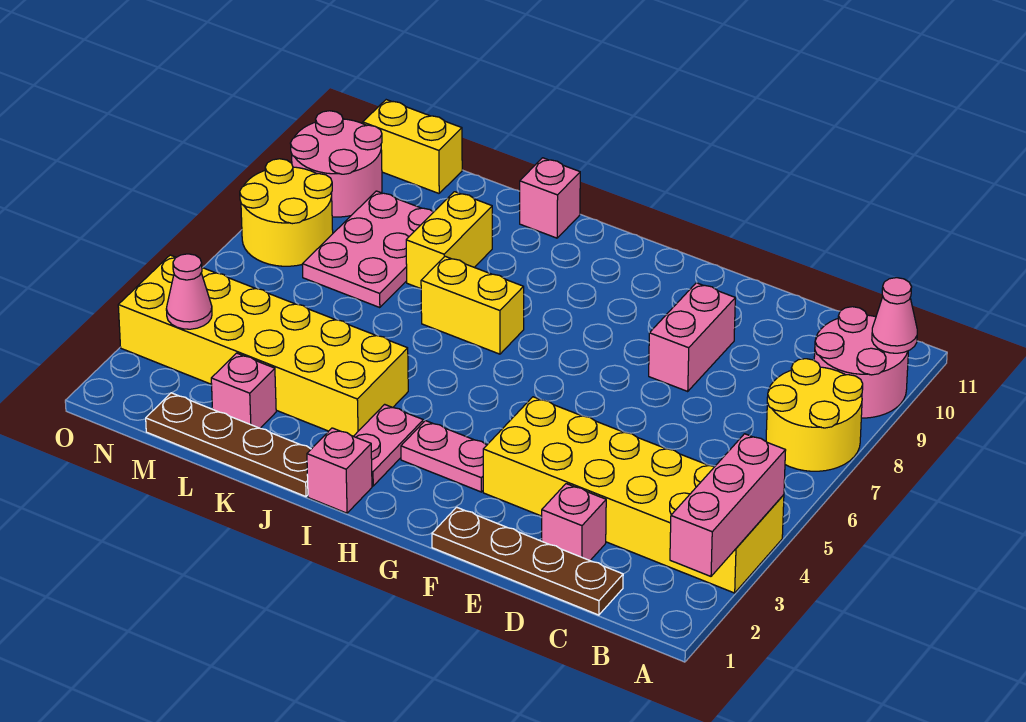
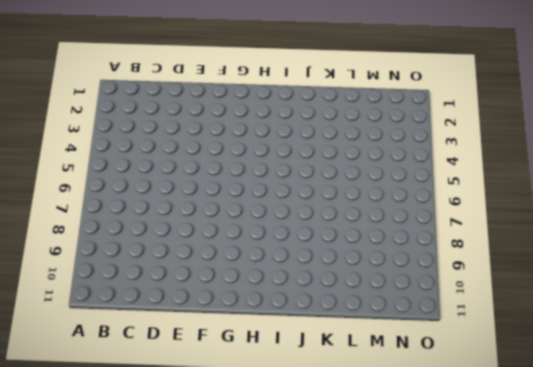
none -> yellow 2x6 brick [483,397,784,593]
none -> yellow 2x2 round brick [766,359,863,471]
none -> pink 2x2 round brick [814,307,908,418]

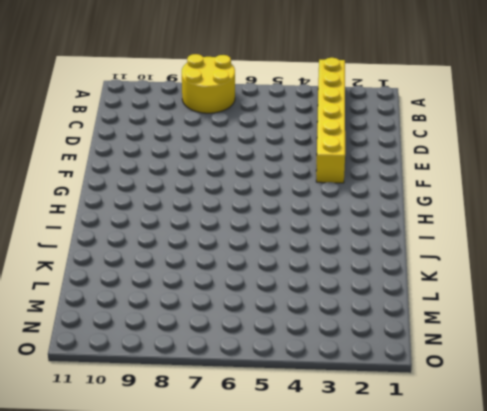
yellow 1x6 brick [316,58,345,183] -> yellow 2x6 brick [483,397,784,593]
none -> pink 2x2 round brick [814,307,908,418]
none -> brown 1x4 plate [432,507,623,615]
none -> pink 1x1 brick [542,484,606,560]

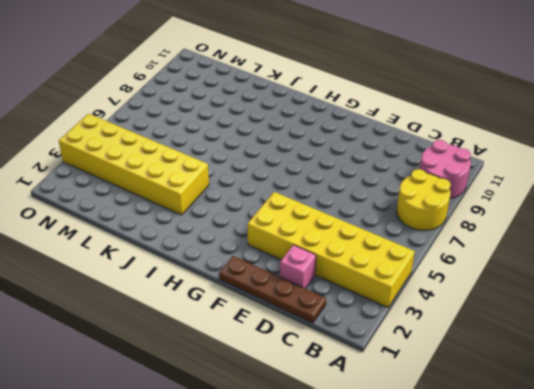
none -> pink 1x2 brick [649,283,735,391]
none -> pink 1x2 plate [401,421,487,492]
none -> pink 1x1 brick [307,428,372,513]

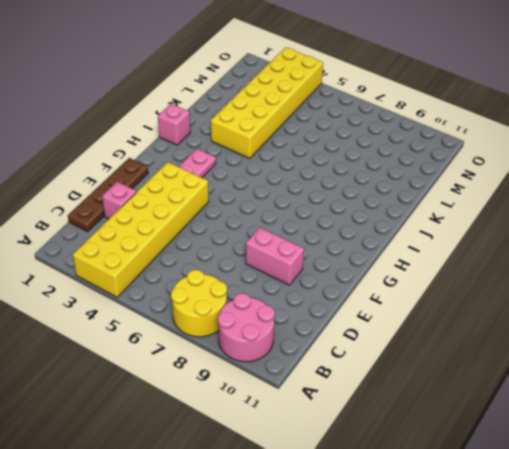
none -> pink 1x2 plate [354,404,423,486]
none -> yellow 1x2 brick [421,256,524,354]
none -> brown 1x4 plate [146,393,311,497]

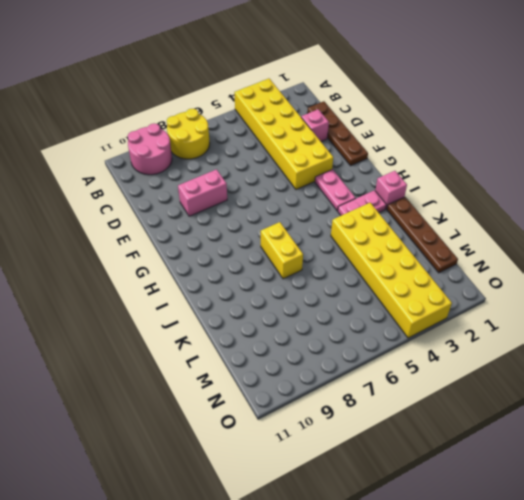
none -> pink 1x1 brick [520,158,580,238]
none -> yellow 1x2 brick [406,192,492,289]
none -> pink 1x1 brick [211,353,276,428]

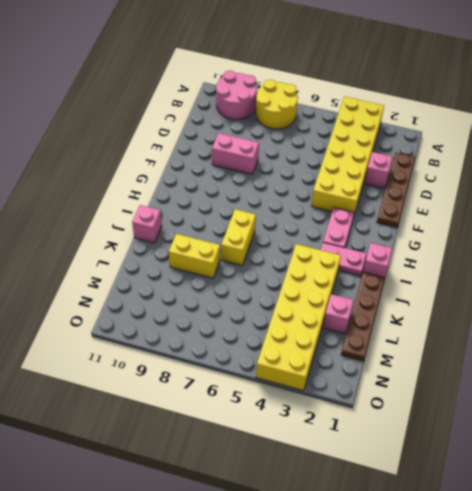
none -> pink 2x3 plate [302,191,433,308]
none -> yellow 1x2 brick [363,100,462,193]
none -> yellow 2x2 round brick [240,159,333,266]

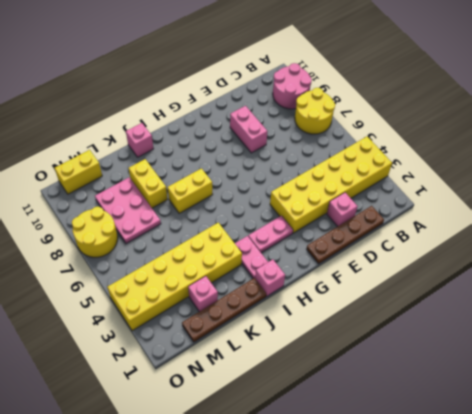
none -> pink 2x2 round brick [290,111,382,217]
none -> pink 1x3 brick [670,434,786,576]
none -> pink 1x1 cone [872,278,917,353]

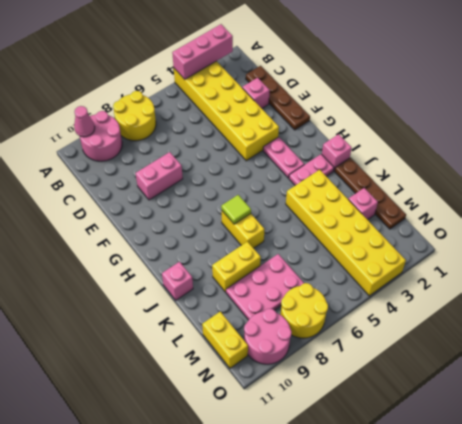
lime 1x1 tile [221,195,251,224] -> none
none -> pink 1x1 cone [166,254,212,329]

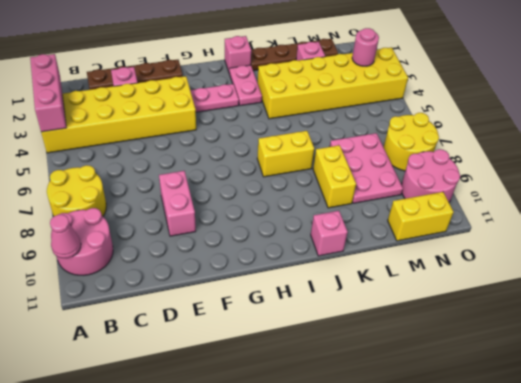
pink 1x1 round brick [352,28,379,66] -> pink 1x1 cone [166,254,212,329]

